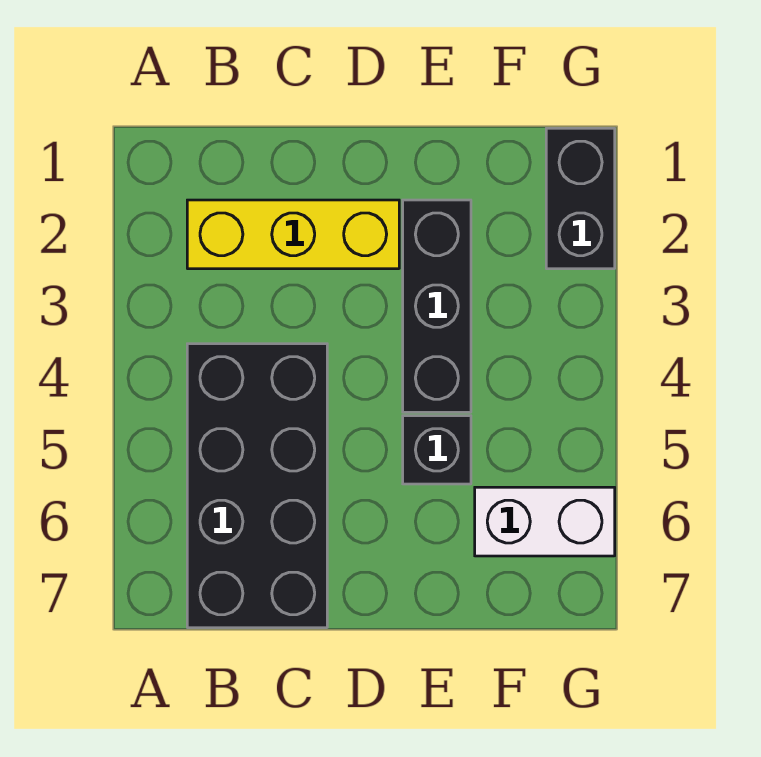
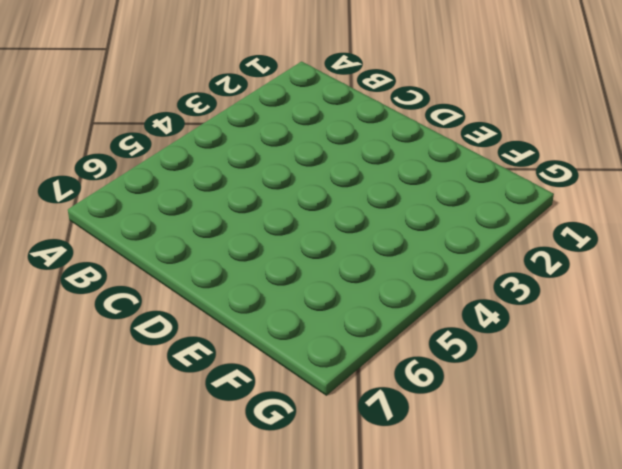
none -> yellow 1x3 brick [187,200,399,269]
none -> black 2x4 brick [187,344,327,628]

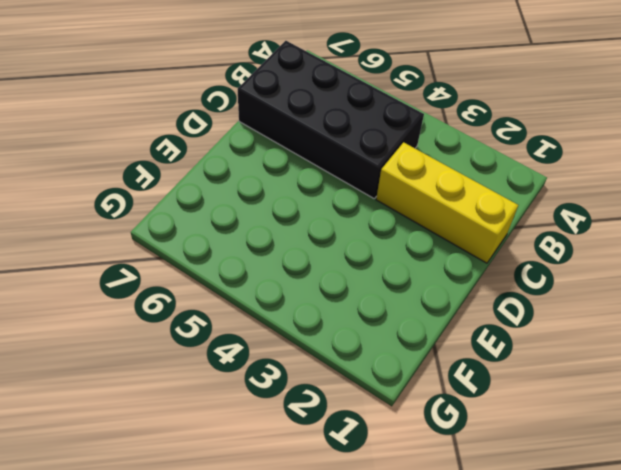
yellow 1x3 brick [376,142,518,263] -> yellow 1x3 brick turned to [187,200,399,269]
none -> black 1x3 brick [403,200,471,412]
none -> black 1x1 brick [403,416,471,484]

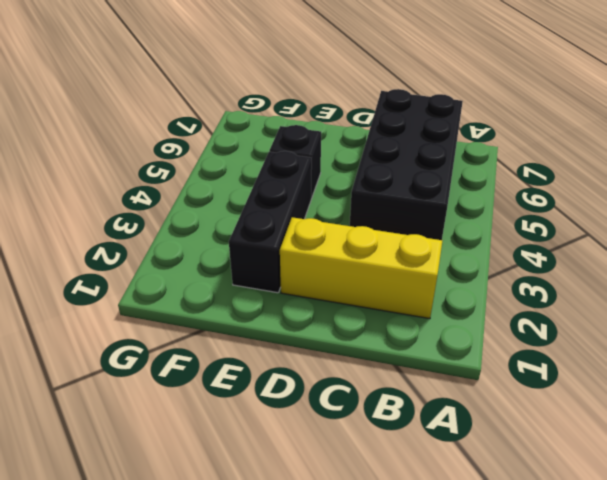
none -> white 1x2 brick [475,487,615,556]
none -> black 1x2 brick [546,128,615,269]

